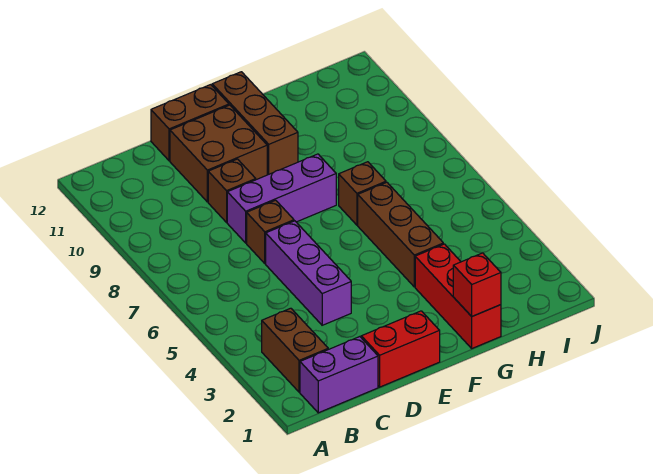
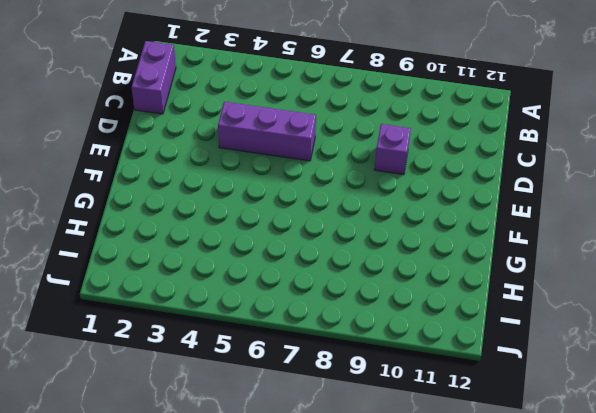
purple 1x1 brick [374,124,411,175] -> brown 1x1 brick [208,159,256,222]
none -> brown 1x2 brick [262,308,328,392]
none -> red 1x2 brick [361,311,440,387]
none -> brown 1x1 brick [247,200,294,264]

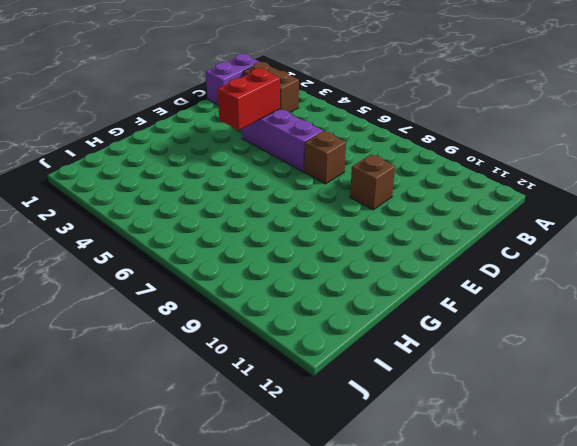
red 1x2 brick [217,68,280,130] -> red 1x2 brick moved to [361,311,440,387]
none -> purple 1x3 brick [227,154,336,243]
none -> brown 2x2 brick [170,105,267,202]
none -> brown 1x2 brick [151,85,229,161]

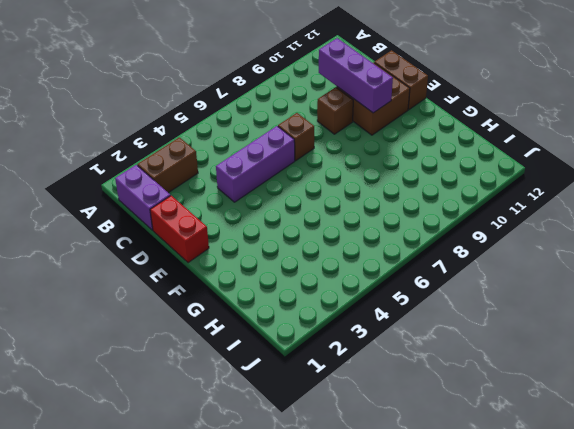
purple 1x3 brick [319,38,393,113] -> purple 1x3 brick moved to [227,154,336,243]
none -> brown 1x3 brick [212,72,298,175]
none -> red 1x3 brick [415,244,501,348]
none -> brown 1x3 brick [358,182,443,287]

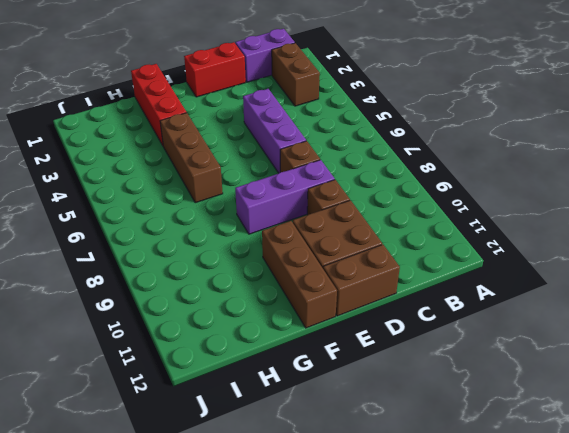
none -> brown 1x1 brick [339,162,386,225]
none -> red 1x1 brick [453,253,501,316]

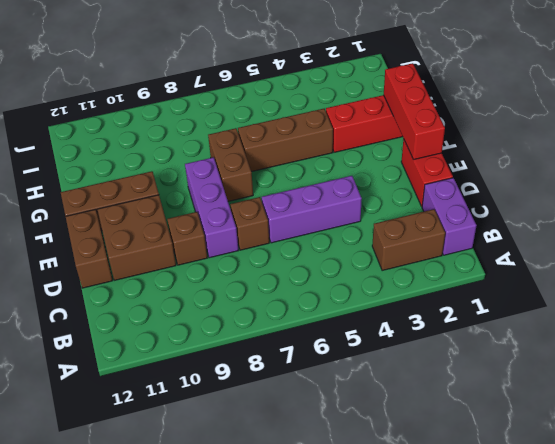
red 1x3 brick [384,63,445,160] -> red 1x1 brick [453,253,501,316]
brown 1x2 brick [208,128,253,201] -> brown 1x1 brick [339,162,386,225]

